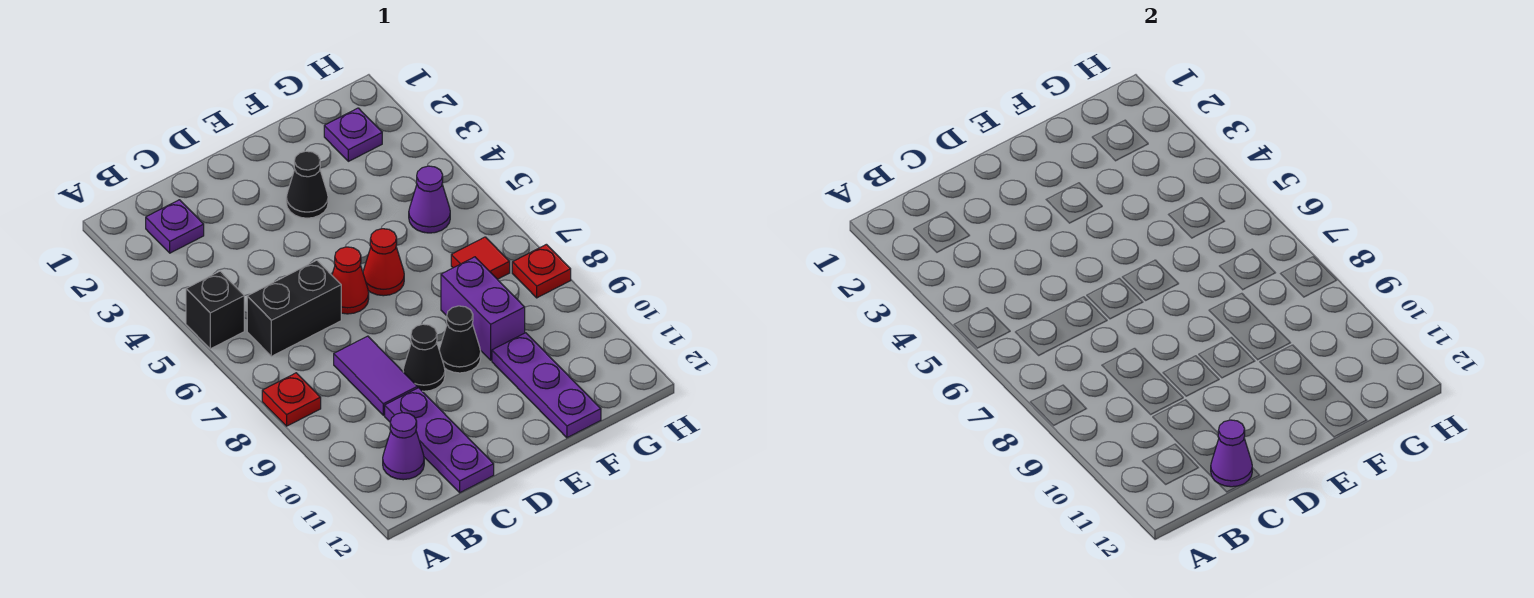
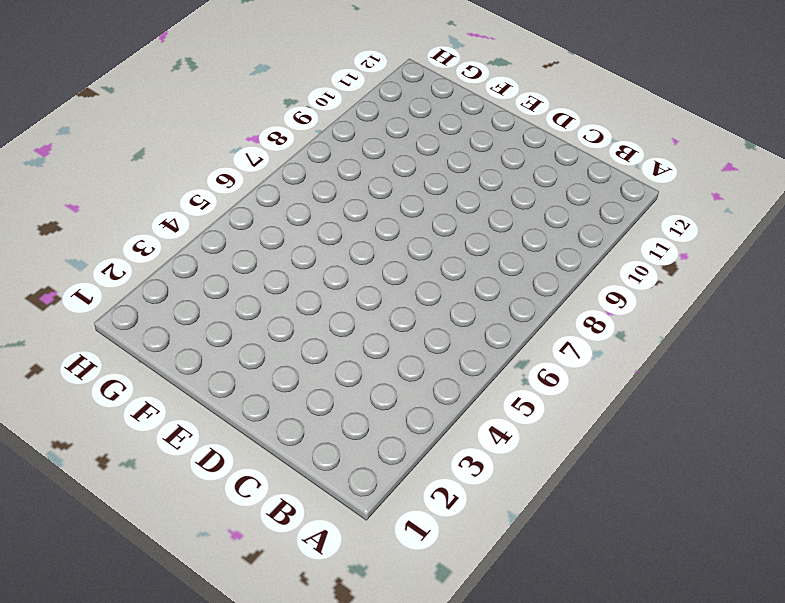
none -> black 1x1 brick [186,271,244,349]
none -> red 1x1 plate [262,373,321,426]
none -> purple 1x1 plate [146,200,204,253]

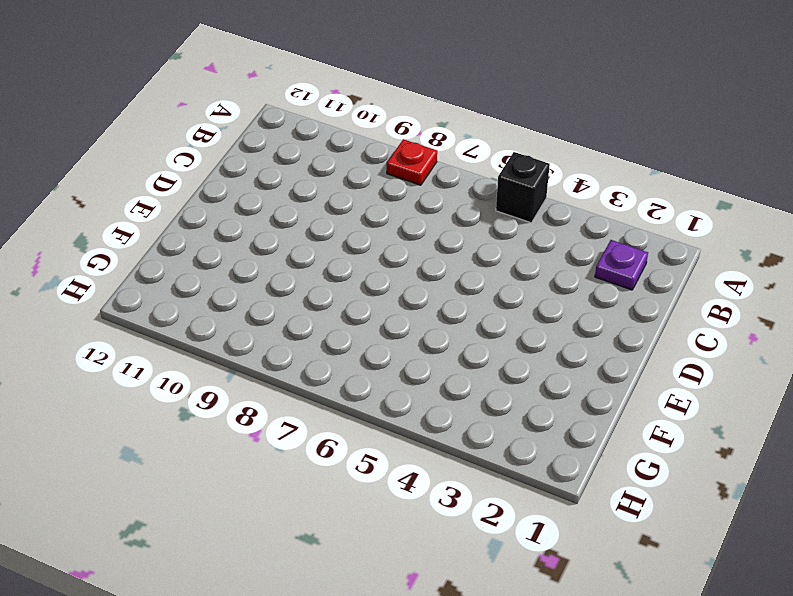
none -> black 1x2 brick [247,260,341,356]
none -> purple 1x1 cone [383,413,424,480]
none -> purple 1x2 tile [334,336,417,415]

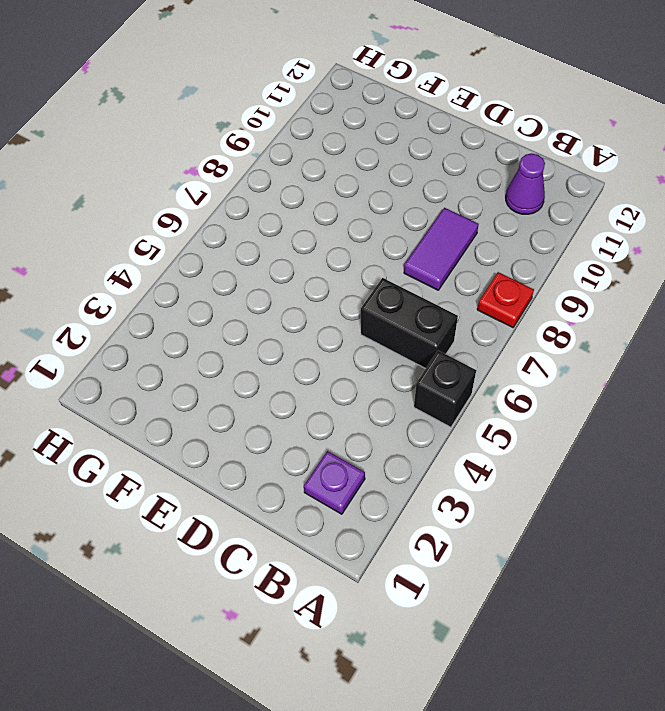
none -> purple 1x3 plate [385,388,494,493]
none -> red 1x1 cone [332,247,369,314]
none -> black 1x1 cone [403,324,445,391]

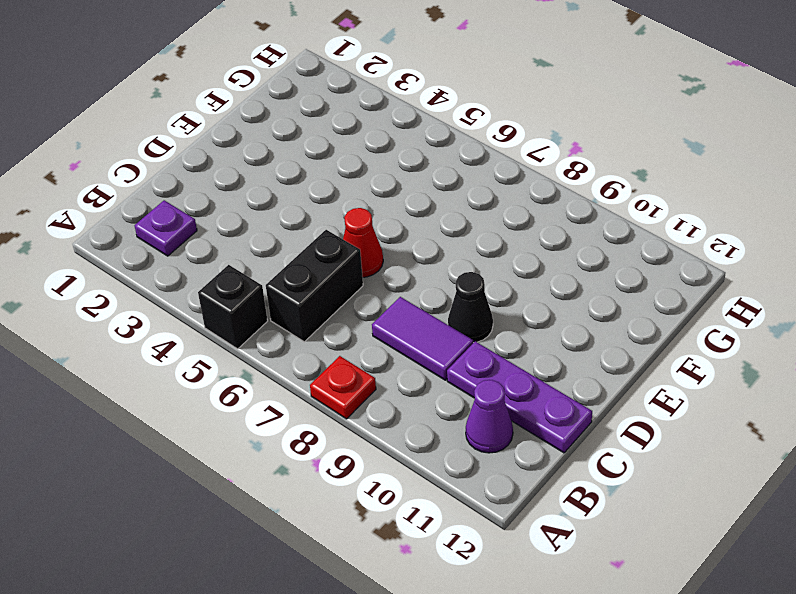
none -> black 1x1 cone [286,151,328,218]
none -> red 1x1 cone [363,229,404,296]
none -> black 1x1 cone [439,306,481,373]

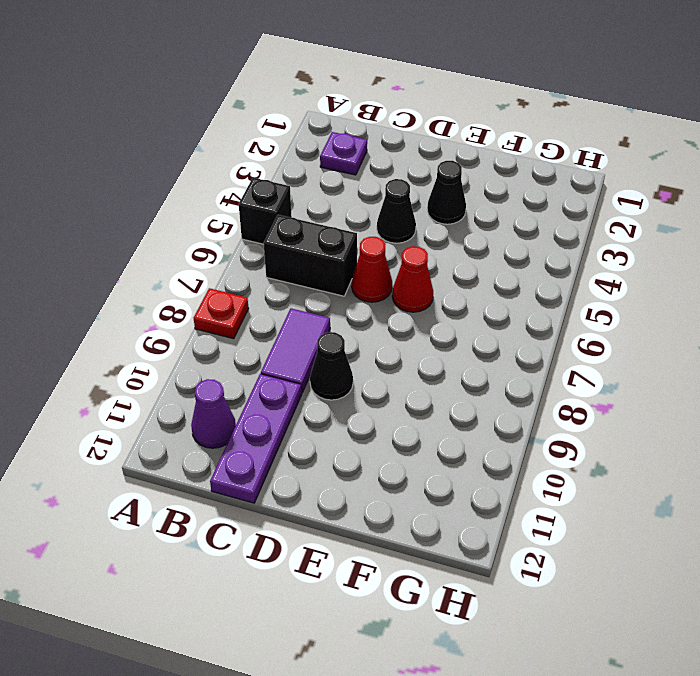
black 1x1 cone [377,179,416,243] -> black 1x1 cone moved to [439,306,481,373]
none -> purple 1x2 brick [441,257,525,360]
none -> purple 1x3 plate [492,333,601,438]
none -> purple 1x1 plate [324,108,382,161]

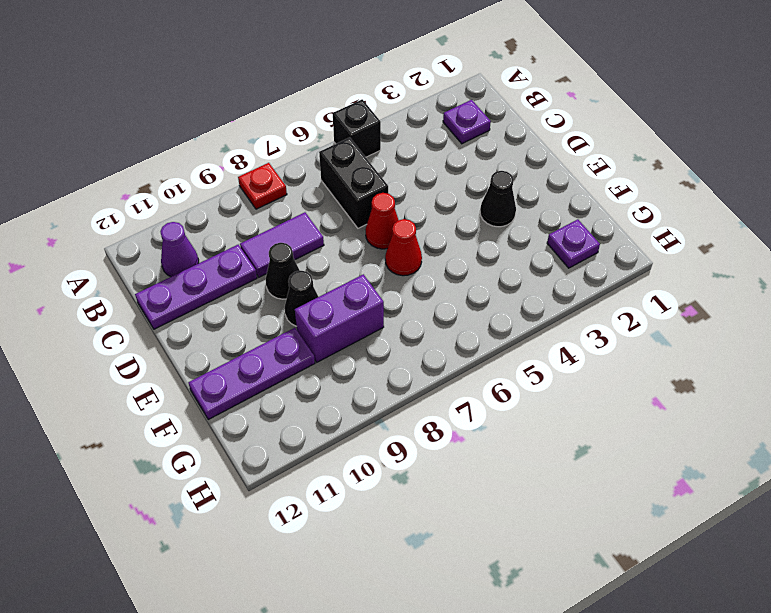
none -> purple 1x1 cone [409,166,450,233]
none -> red 1x1 tile [451,237,510,279]
none -> red 1x1 plate [512,244,571,298]

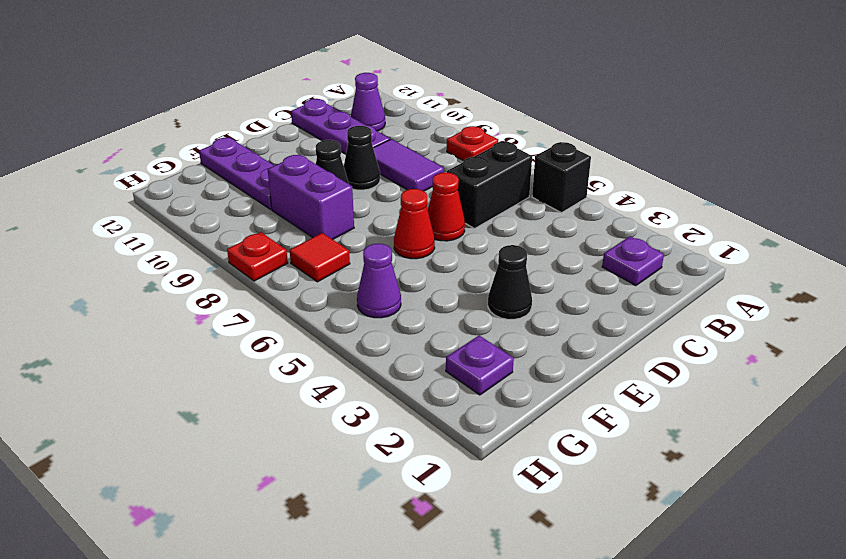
none -> purple 1x1 cone [1211,420,1252,487]

